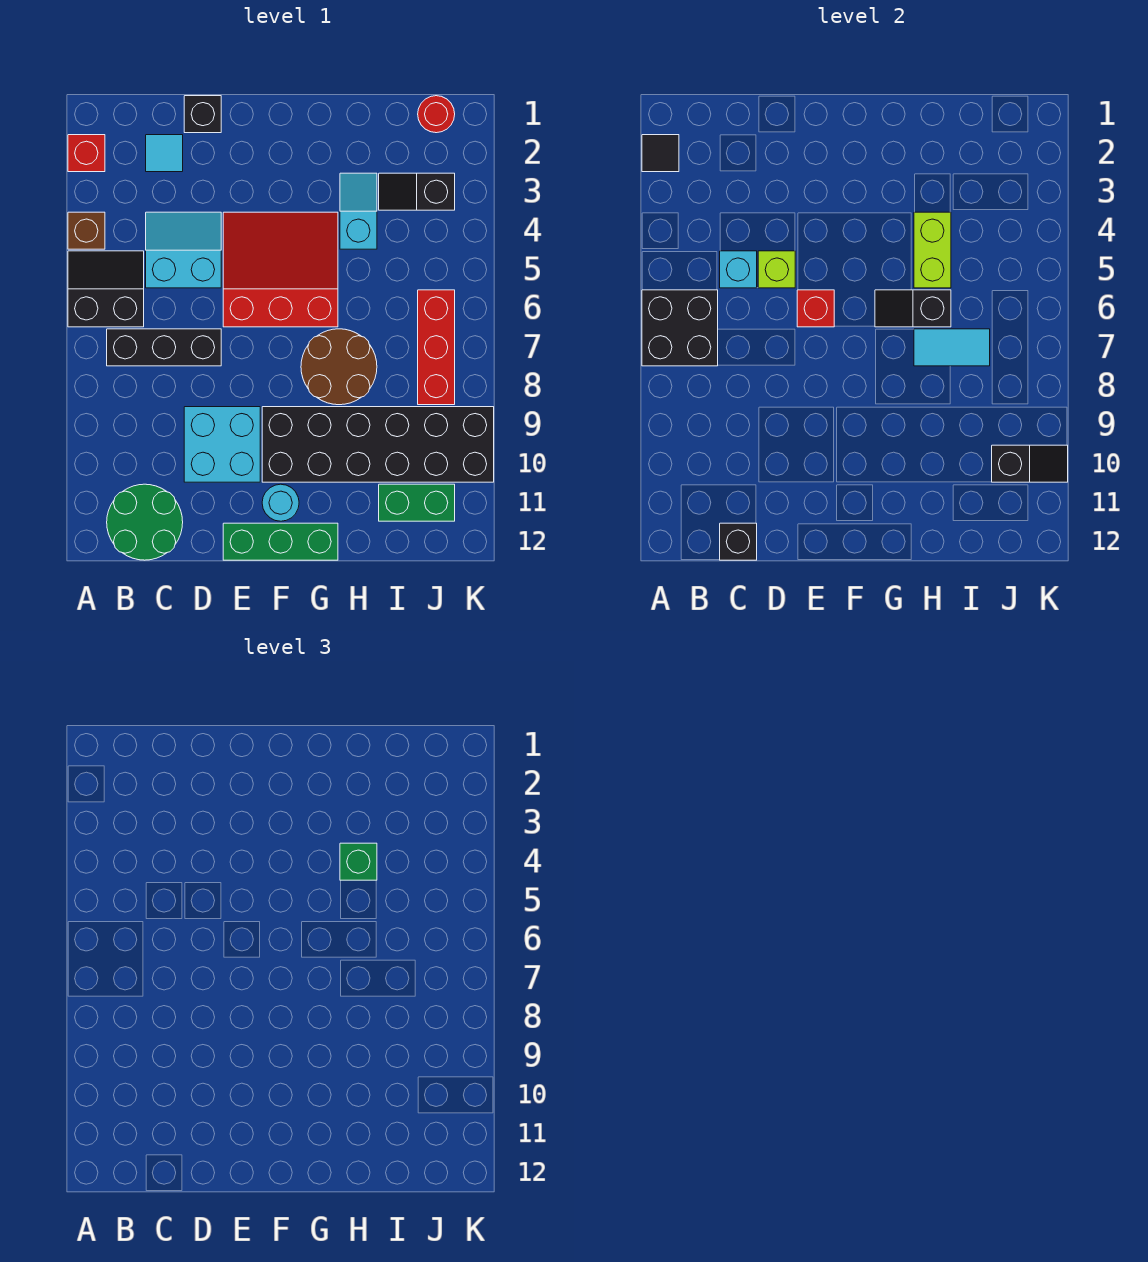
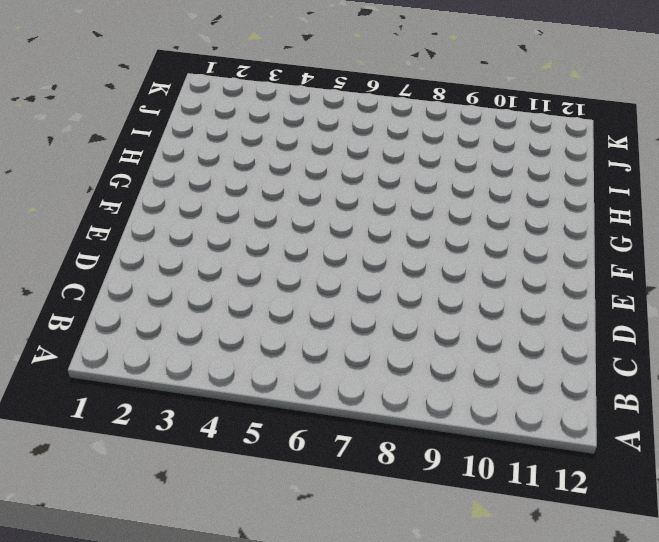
none -> red 1x1 brick [68,135,105,172]
none -> brown 1x1 brick [68,212,105,249]
none -> black 2x2 slope [68,251,144,327]
none -> black 1x3 brick [107,329,221,366]

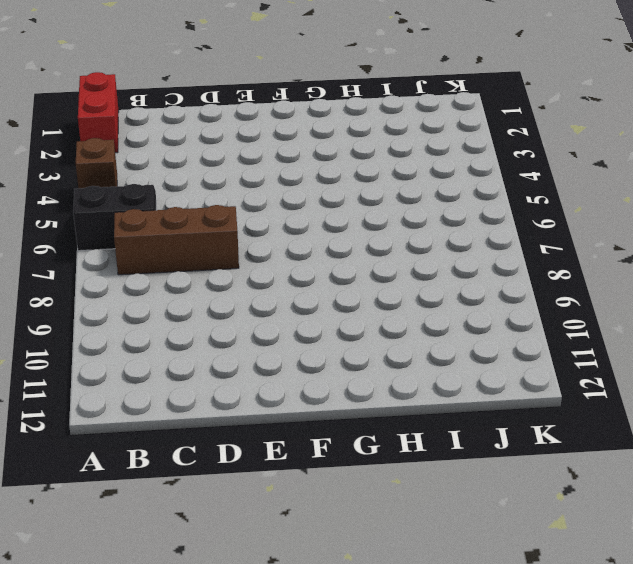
red 1x2 brick [78,72,119,153] -> red 1x1 brick [68,135,105,172]
brown 1x3 brick [114,205,239,275] -> black 1x3 brick [107,329,221,366]
none -> green 2x2 round brick [107,484,183,560]
none -> cyan 1x1 tile [146,135,183,172]
none -> cyan 2x2 slope [146,212,221,288]
none -> black 1x1 brick [184,96,221,133]

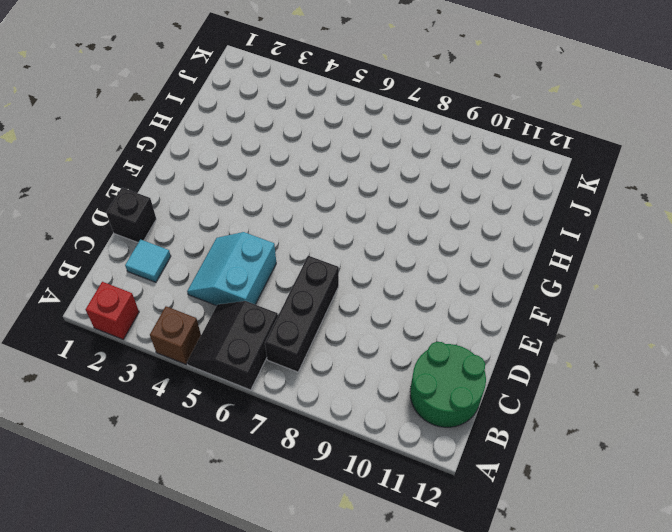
none -> cyan 2x2 brick [184,407,260,482]
none -> red 3x3 slope [223,212,338,327]
none -> green 1x3 brick [223,523,338,560]
none -> black 2x6 brick [262,407,494,482]

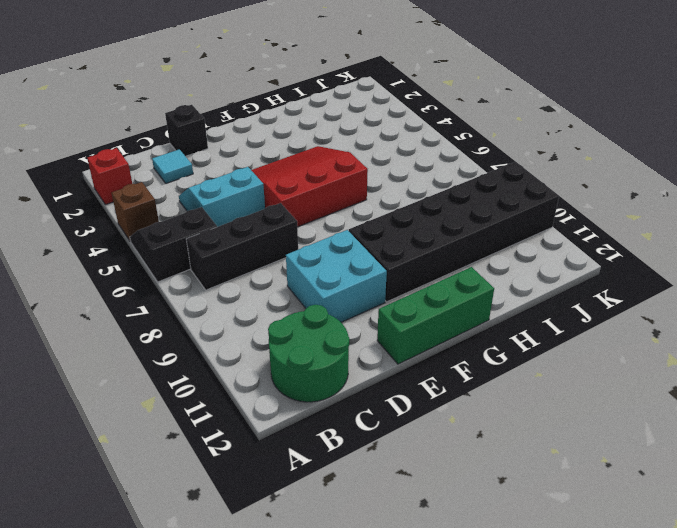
none -> cyan 1x1 round brick [262,484,299,521]
none -> brown 2x2 round brick [301,329,377,405]
none -> cyan 1x2 slope [340,173,377,249]
none -> black 1x2 slope [379,173,455,210]

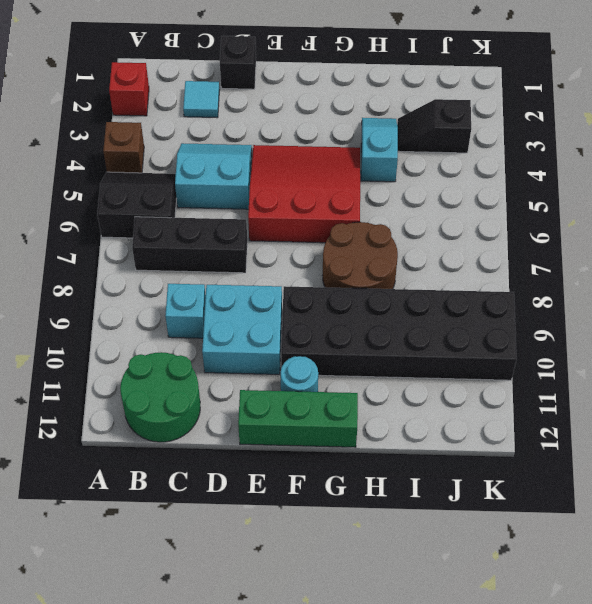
cyan 1x1 brick [165,284,206,338] -> cyan 1x1 brick moved to [720,251,757,288]
none -> green 1x2 brick [379,484,455,521]
none -> red 1x1 round brick [418,96,455,133]
none -> red 1x3 brick [418,290,455,405]
none -> black 1x1 tile [642,135,679,172]

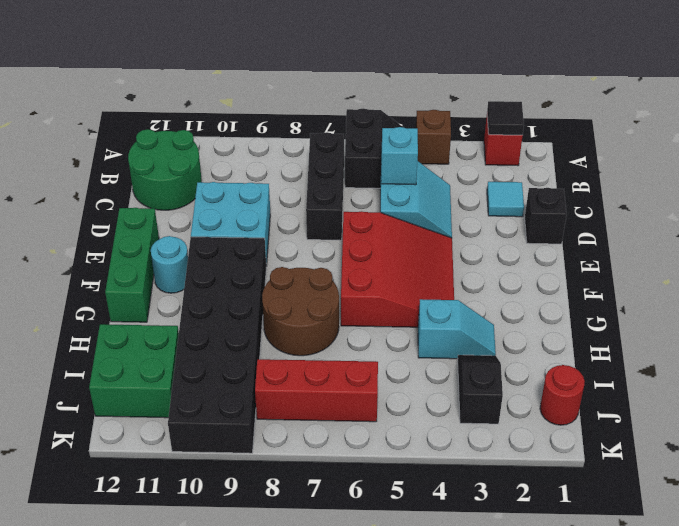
green 2x2 brick [89,324,179,418] -> green 1x2 brick [379,484,455,521]
none -> black 2x2 brick [642,290,718,366]
none -> black 1x1 brick [720,523,757,560]
none -> lime 1x1 brick [758,251,795,288]
none -> red 1x1 brick [797,290,834,327]

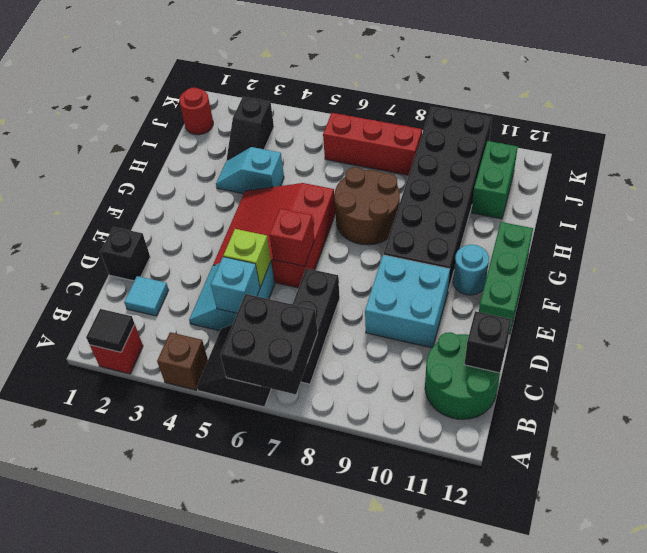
none -> black 1x2 slope [875,290,951,327]
none -> lime 1x2 brick [914,212,951,288]
none -> cyan 1x2 tile [914,329,990,366]
none -> black 1x2 slope [992,445,1068,482]

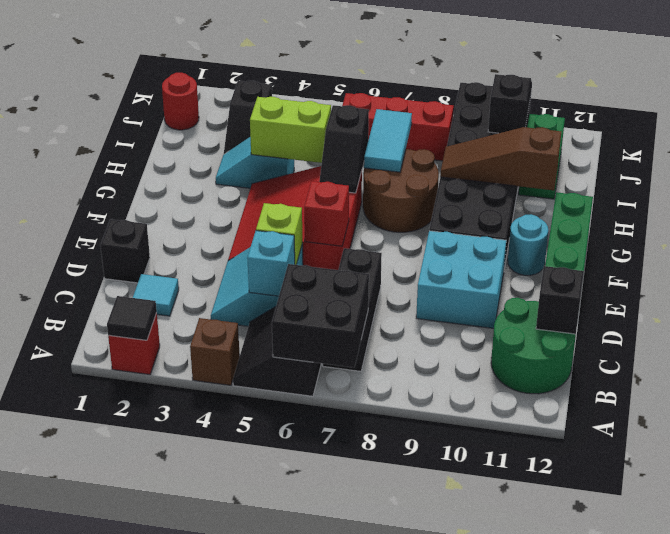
brown 1x3 slope [440,127,561,190] -> none
none -> green 1x1 brick [340,843,377,880]

